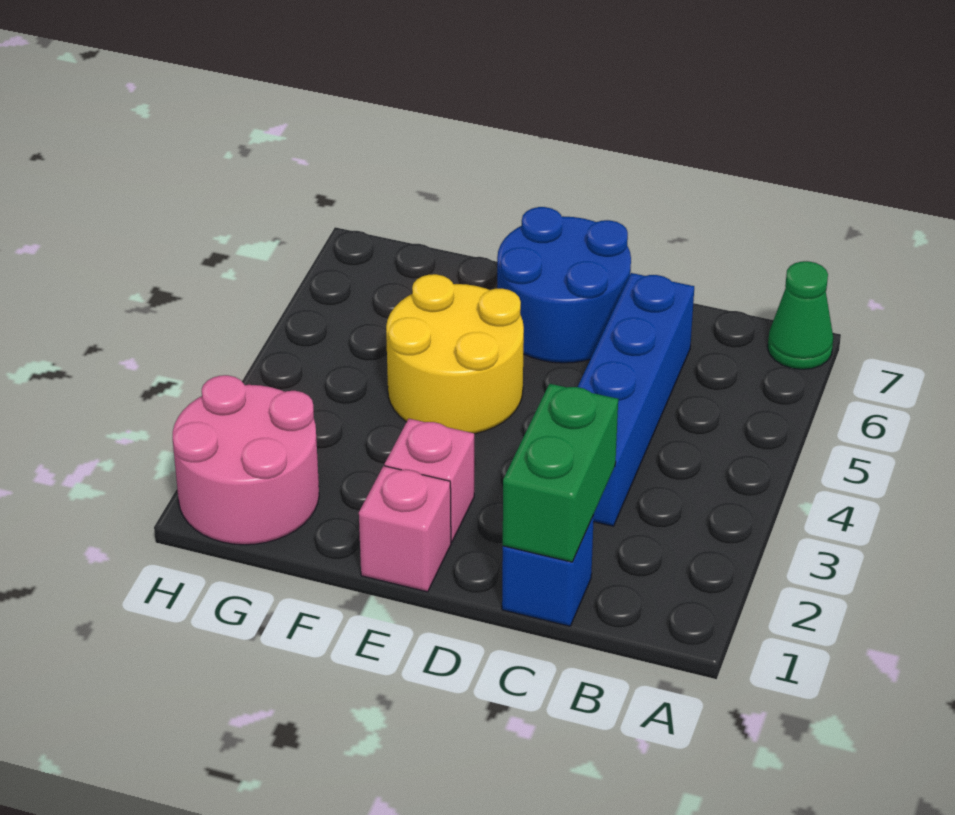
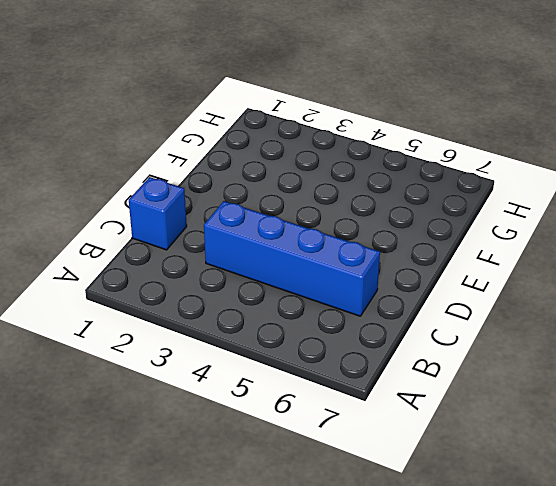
none -> green 1x1 cone [768,261,833,369]
none -> blue 2x2 round brick [497,207,631,363]

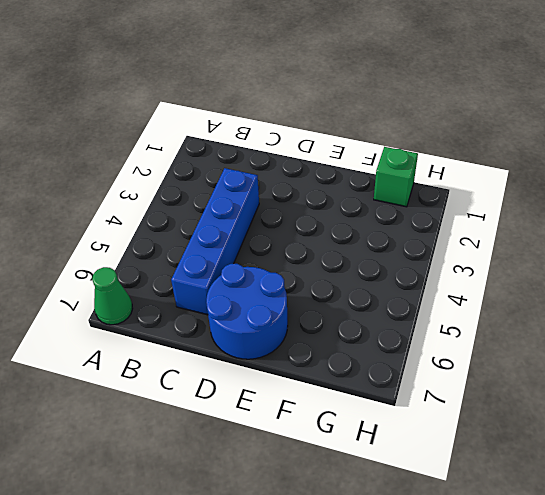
green 1x1 brick [374,147,418,207] -> pink 2x2 round brick [173,375,319,545]
none -> blue 1x1 brick [502,515,594,626]
none -> pink 1x1 brick [359,466,451,592]

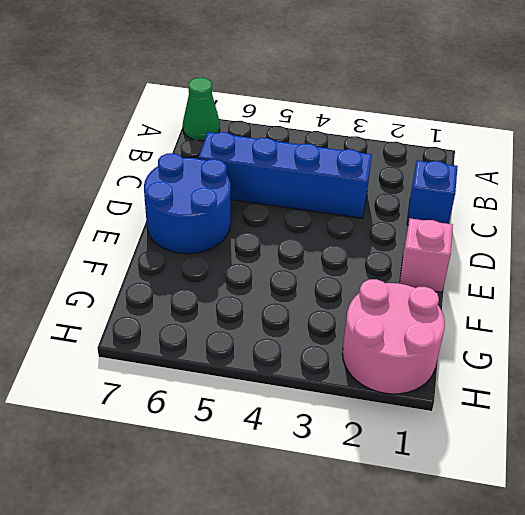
none -> pink 1x1 brick [385,419,474,542]
none -> yellow 2x2 round brick [386,274,524,434]

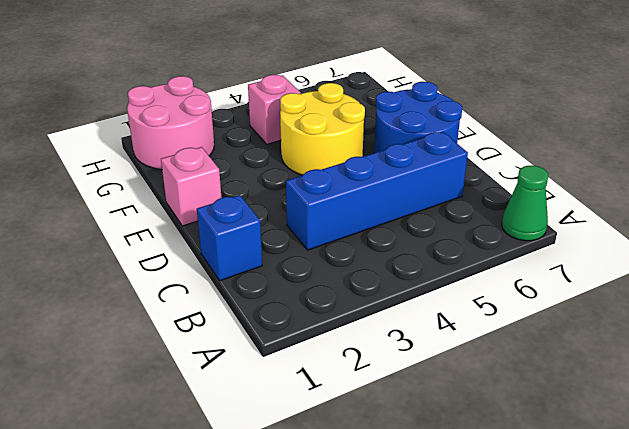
pink 1x1 brick [248,75,301,144] -> pink 1x1 brick moved to [385,419,474,542]
none -> green 1x2 brick [503,384,618,562]

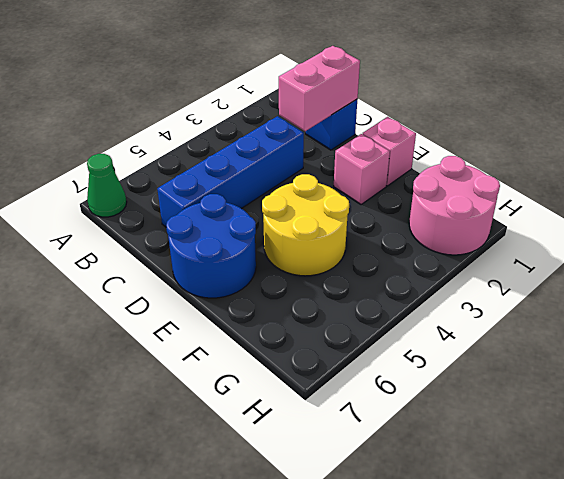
pink 1x2 brick [279,46,360,131] -> green 1x2 brick [503,384,618,562]

